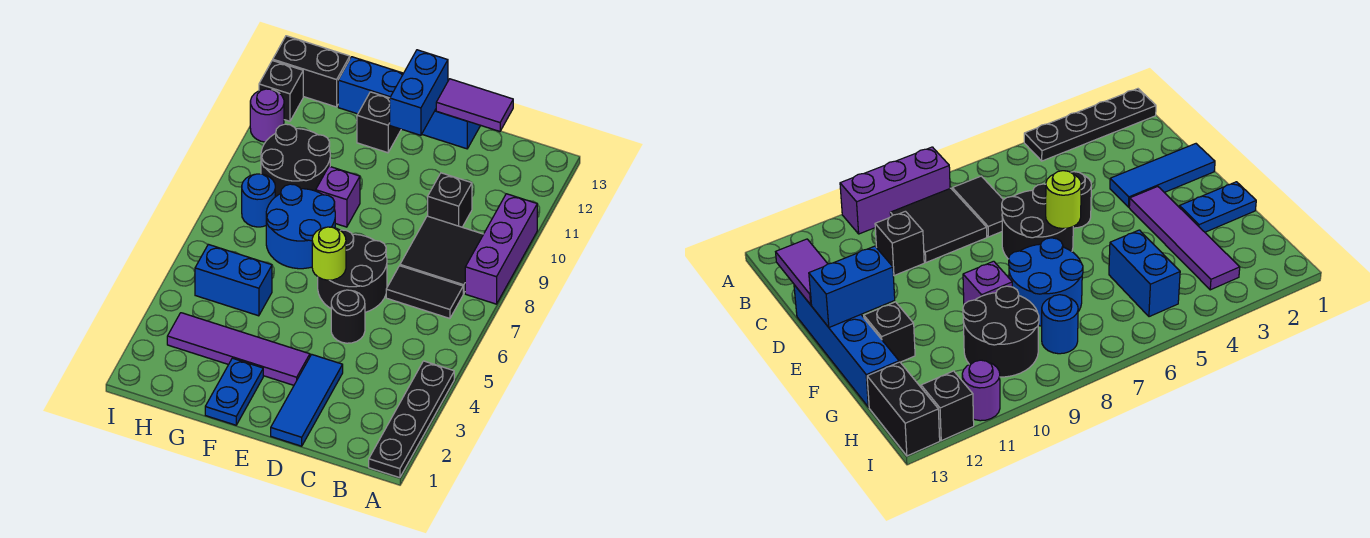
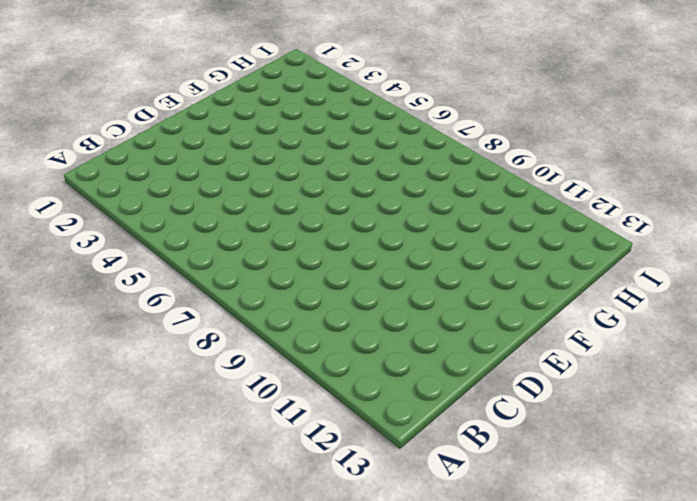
none -> black 1x4 plate [369,361,454,478]
none -> purple 1x3 brick [465,194,537,304]
none -> black 1x2 tile [386,266,463,318]

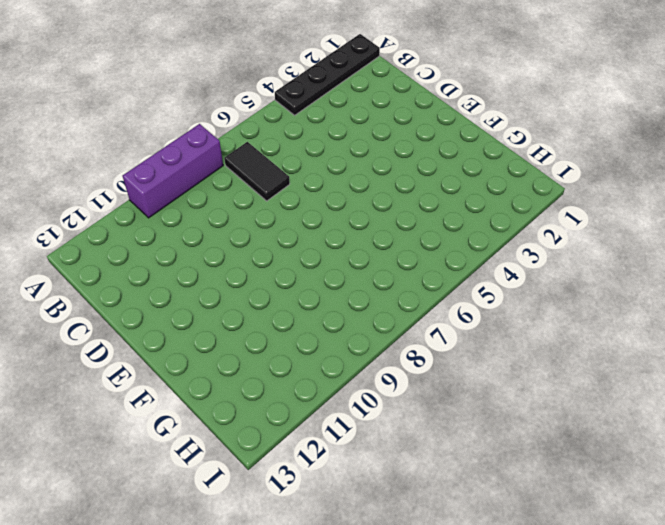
none -> black 2x2 tile [400,216,483,294]
none -> black 1x1 brick [428,173,472,227]
none -> blue 1x3 tile [271,354,343,446]

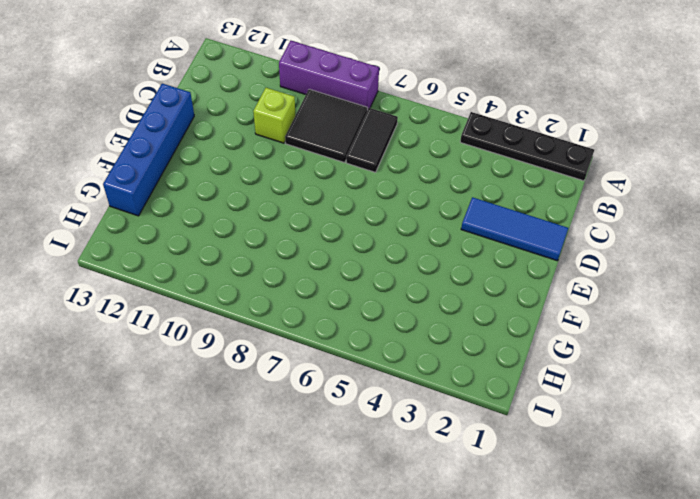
lime 1x1 brick [253,88,296,143] -> black 1x1 brick [428,173,472,227]
none -> black 1x1 round brick [331,290,365,343]
none -> black 2x2 round brick [318,230,387,312]
none -> purple 1x4 tile [167,313,310,385]

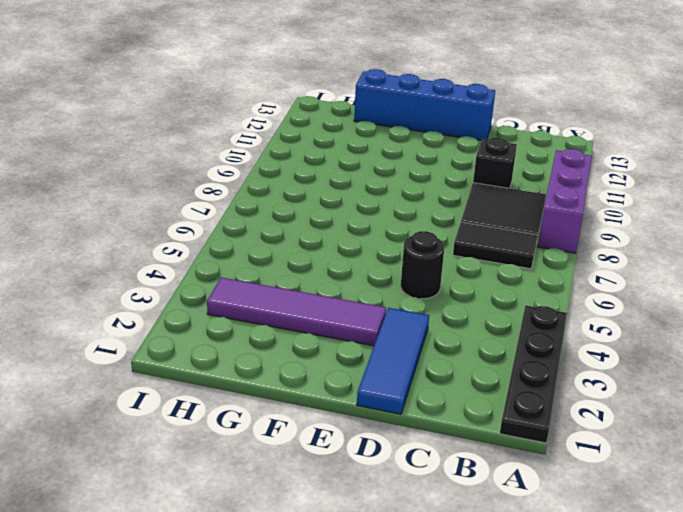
none -> black 2x2 round brick [318,230,387,312]
none -> blue 1x2 plate [205,358,263,425]
none -> blue 2x2 round brick [266,184,335,269]

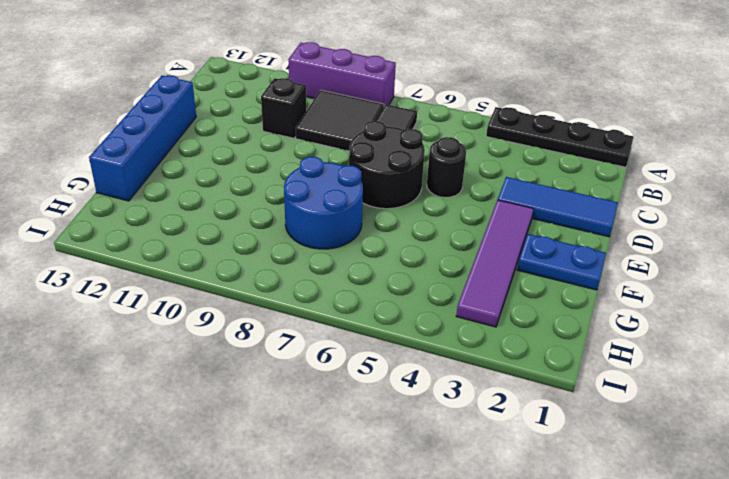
none -> purple 1x1 brick [316,166,360,227]
none -> black 1x1 brick [357,92,401,153]
none -> blue 1x2 brick [195,244,272,316]

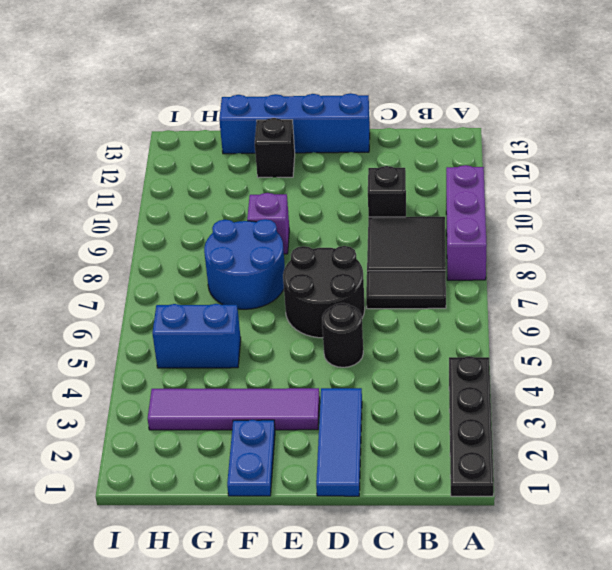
none -> black 2x2 round brick [261,124,330,197]
none -> blue 1x1 round brick [242,174,275,227]
none -> black 1x2 brick [273,36,350,107]

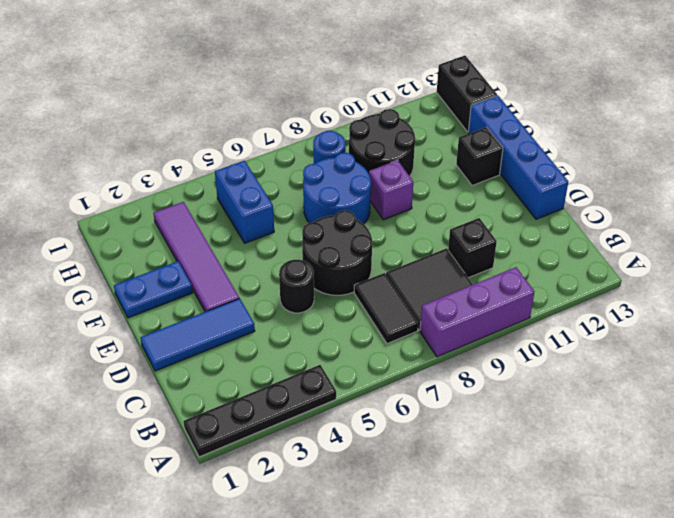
none -> purple 1x1 round brick [250,89,284,142]
none -> black 1x1 brick [259,60,303,121]
none -> purple 1x2 tile [436,79,513,131]

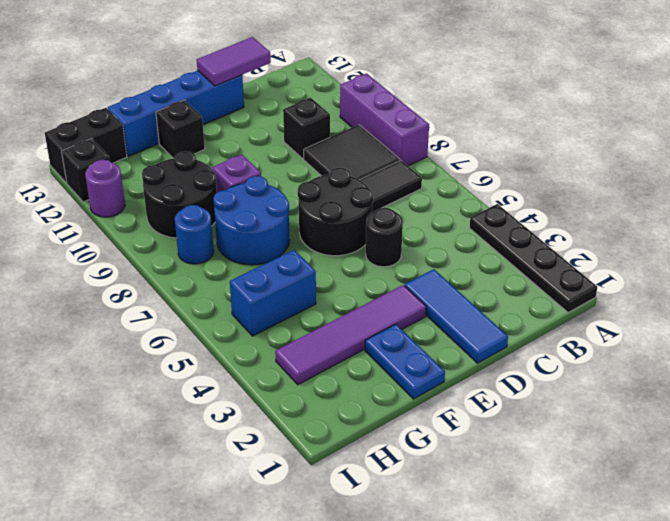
none -> lime 1x1 round brick [312,227,346,280]
none -> blue 1x2 brick [390,50,448,135]

